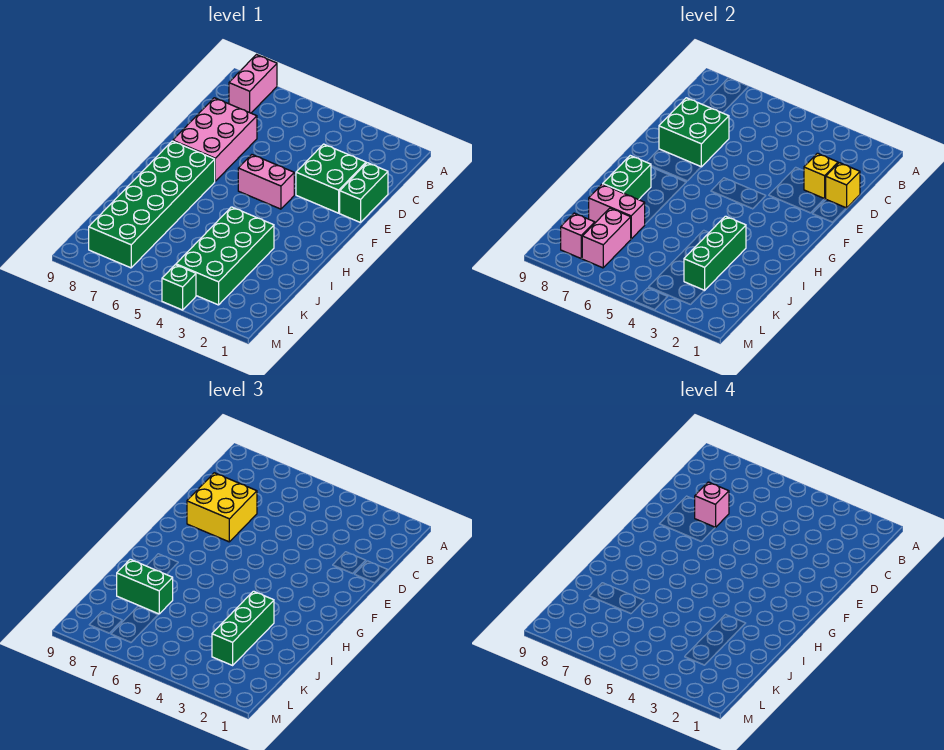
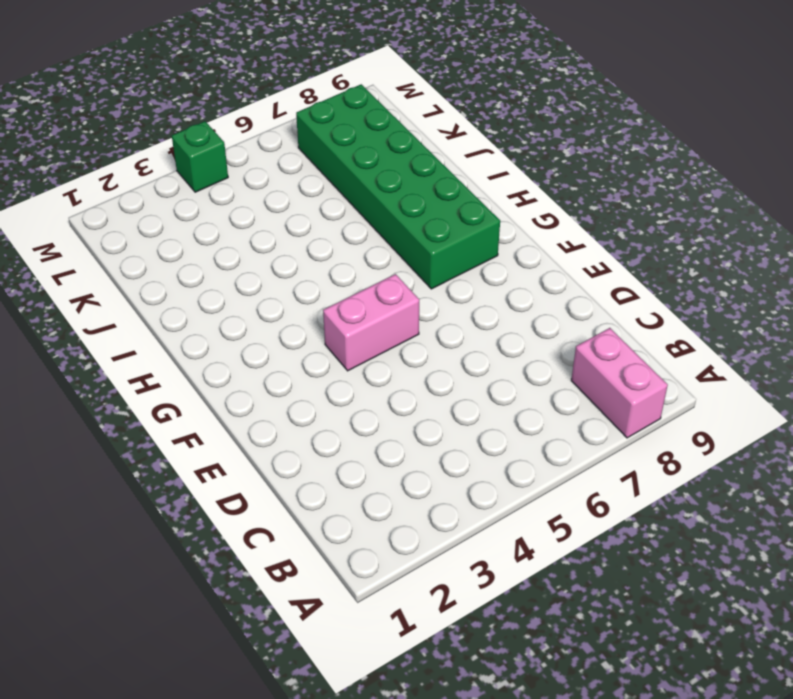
none -> green 1x2 brick [340,163,388,223]
none -> green 2x2 brick [296,144,366,213]
none -> pink 2x3 brick [173,98,257,181]

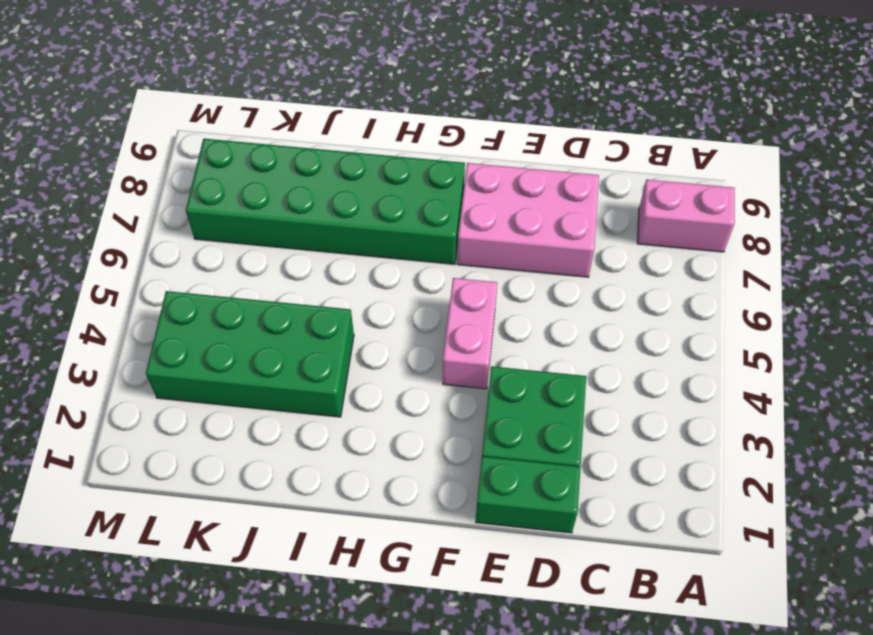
none -> green 1x1 brick [162,265,196,310]
none -> yellow 1x1 brick [826,163,860,208]
none -> yellow 1x1 brick [804,153,838,199]

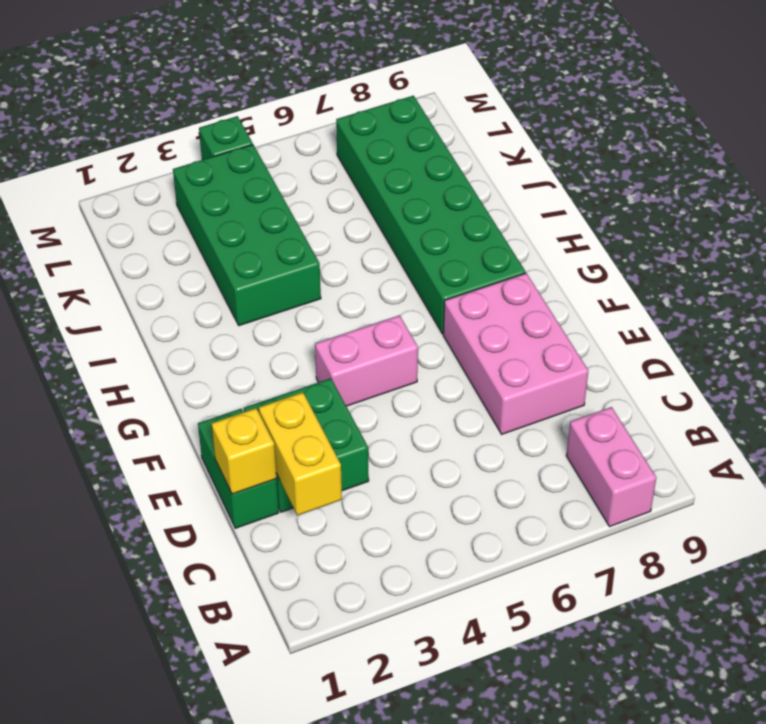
yellow 1x2 brick [259,392,342,515] -> yellow 1x1 brick [804,153,838,199]
none -> green 2x2 brick [659,98,729,167]
none -> green 1x2 brick [603,156,651,200]
none -> green 1x3 brick [684,216,746,291]

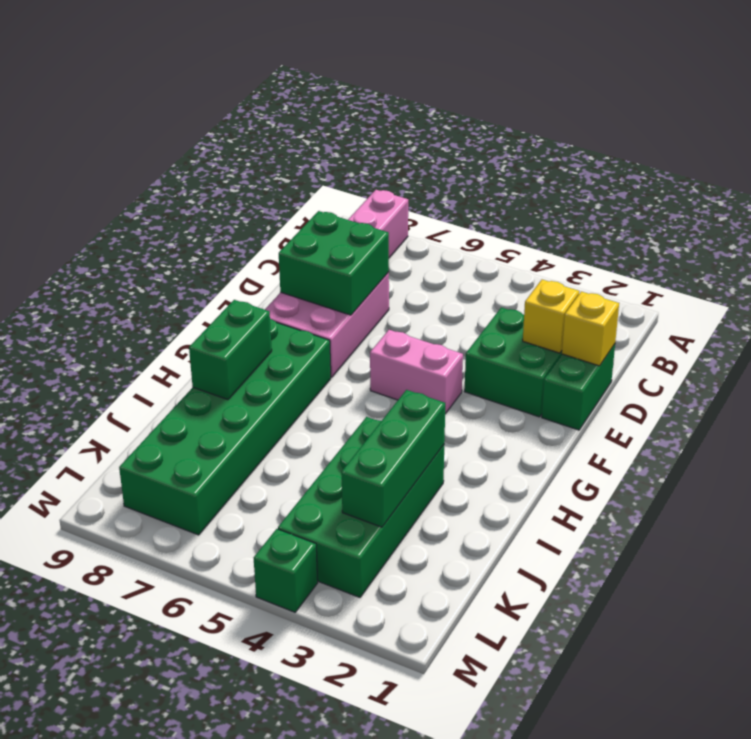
none -> pink 1x2 brick [589,184,645,239]
none -> pink 1x2 brick [582,208,631,268]
none -> pink 1x1 brick [561,213,595,258]

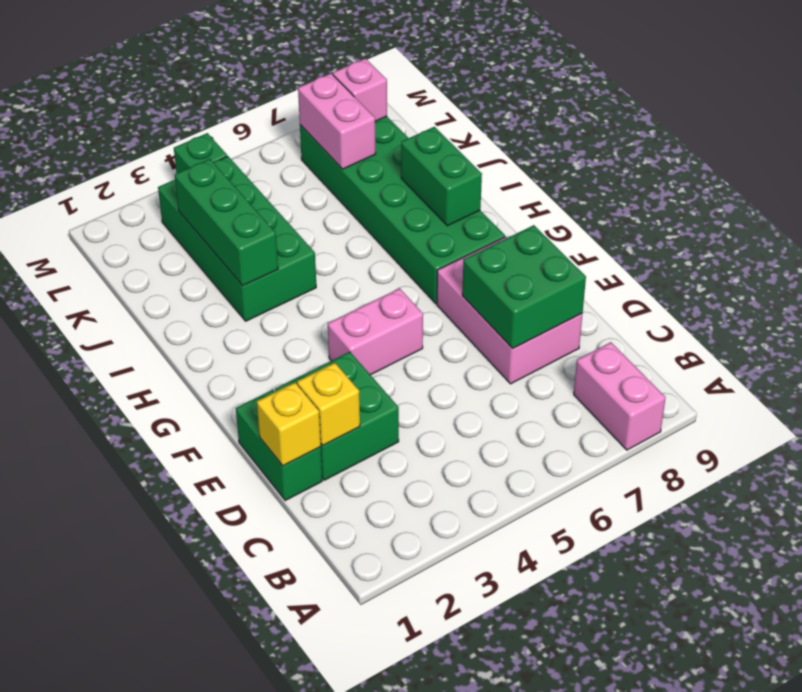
none -> pink 1x2 brick [589,184,645,239]
none -> yellow 2x2 brick [187,473,257,542]
none -> green 1x3 brick [212,591,274,665]

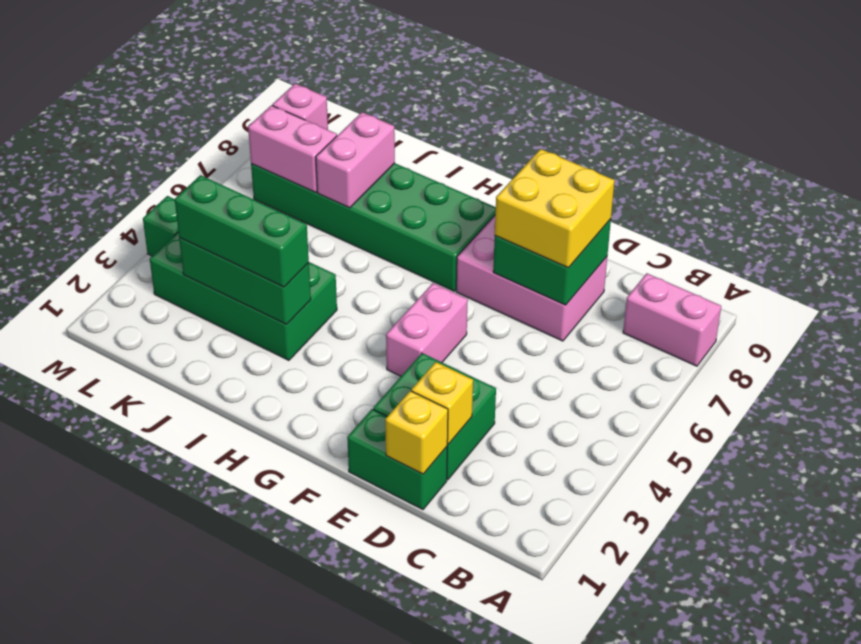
none -> green 1x2 brick [603,156,651,200]
none -> green 1x2 brick [117,559,173,614]
none -> pink 1x1 brick [695,482,729,527]

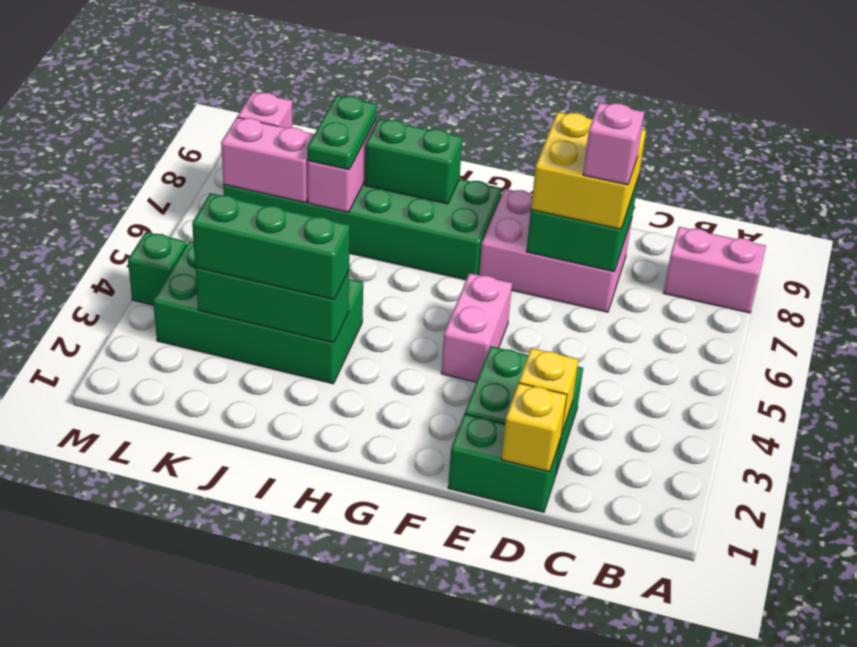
green 1x2 plate [307,96,377,170] -> green 1x2 brick [117,559,173,614]

